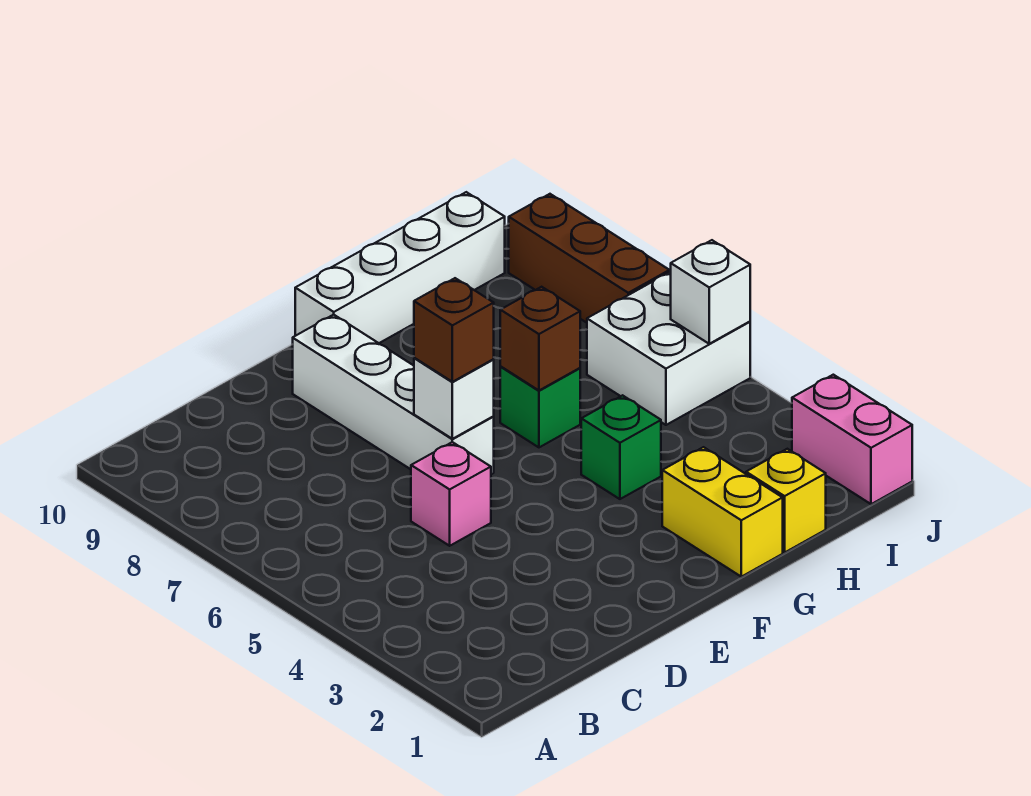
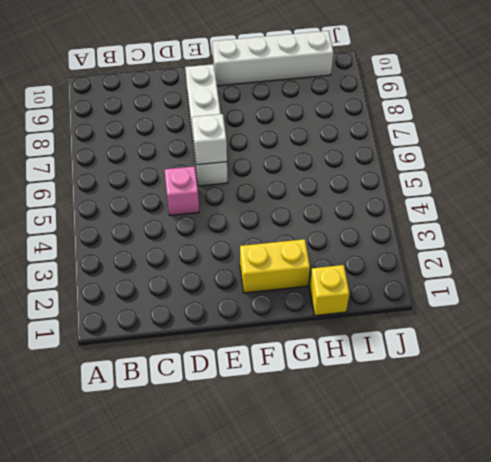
yellow 1x2 brick [240,239,310,293] -> yellow 1x2 brick turned to [662,447,783,577]
none -> green 1x1 brick [581,395,661,499]
none -> green 1x1 brick [500,367,580,447]
none -> white 2x2 brick [587,272,750,425]

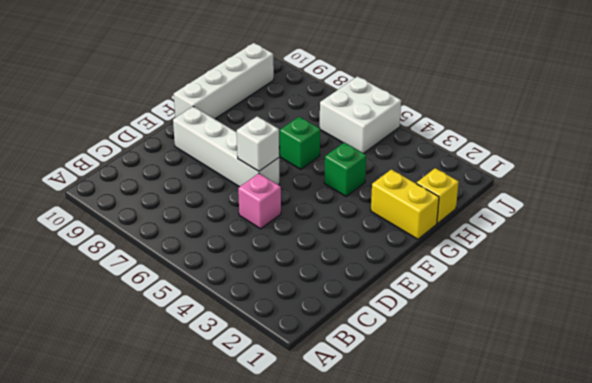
none -> pink 1x2 brick [792,375,912,504]
none -> brown 1x3 brick [509,194,669,323]
none -> brown 1x1 brick [500,287,580,390]

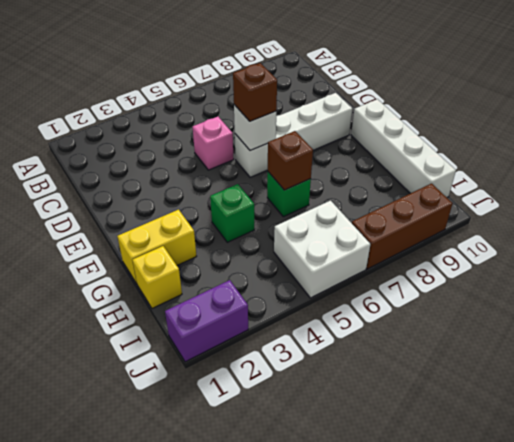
purple 1x2 brick [165,280,248,362] -> pink 1x2 brick [792,375,912,504]
none -> white 1x1 brick [671,240,750,344]

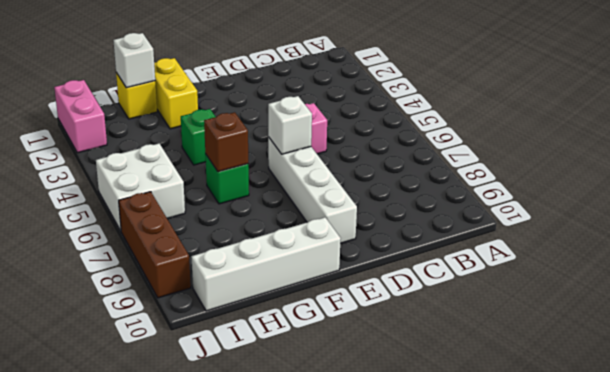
white 1x1 brick [113,33,155,88] -> white 1x1 brick moved to [671,240,750,344]
none -> brown 1x1 brick [414,278,494,382]

